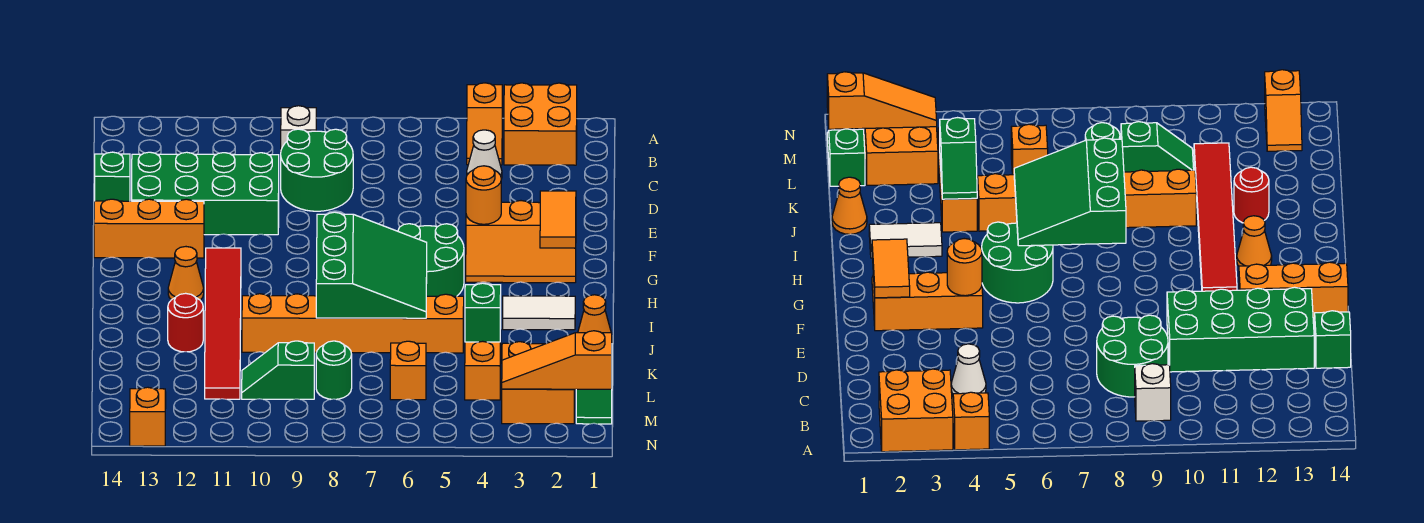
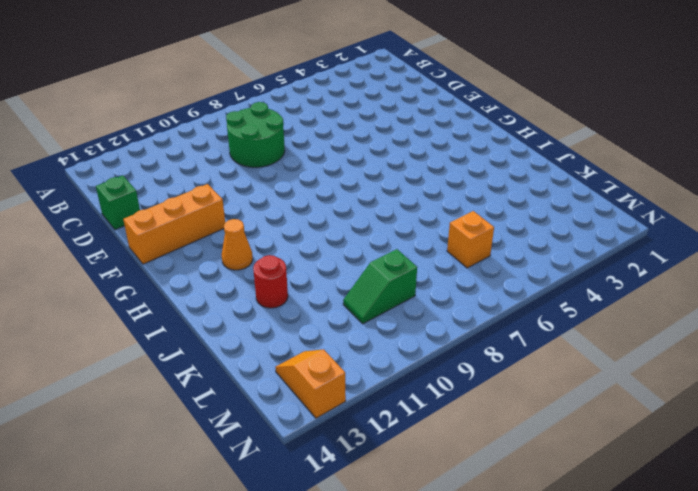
none -> orange 2x2 brick [504,83,577,165]
none -> orange 1x2 slope [467,83,502,165]
none -> white 1x1 brick [281,106,316,149]

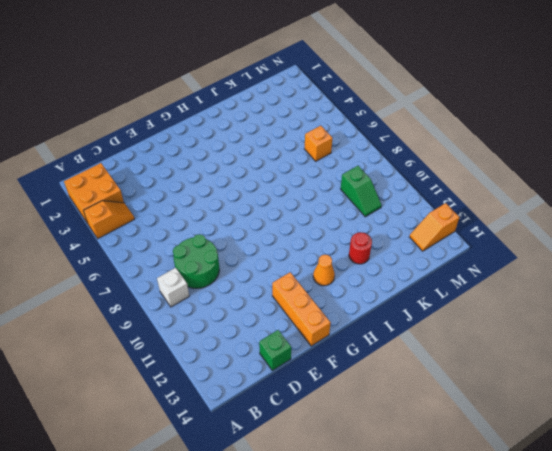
none -> white 1x1 cone [467,130,502,179]
none -> green 2x4 brick [132,152,279,235]
none -> orange 2x3 slope [466,201,576,283]

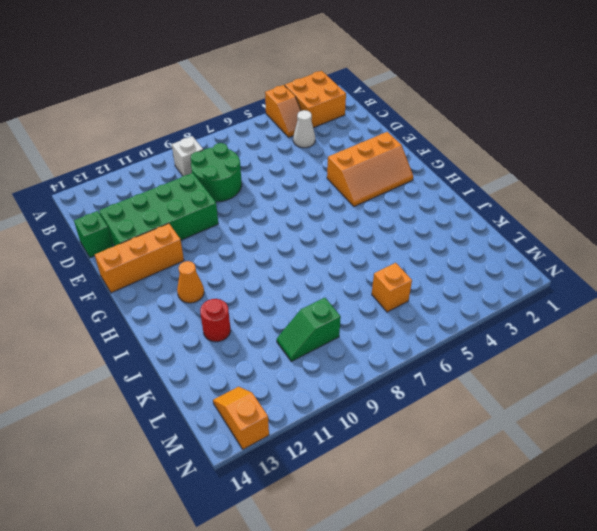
none -> green 2x2 round brick [398,224,464,296]
none -> red 1x6 tile [205,248,241,399]
none -> white 1x2 tile [503,296,575,330]

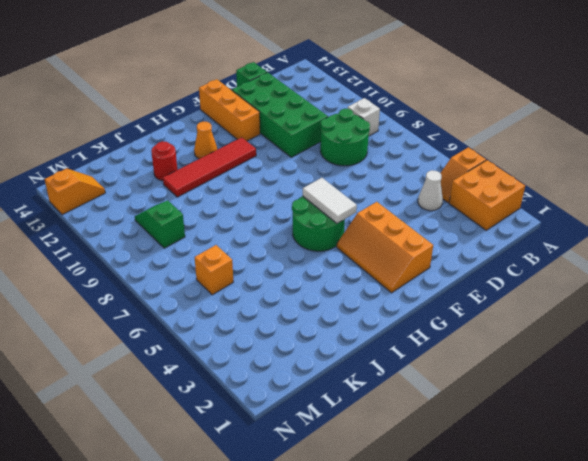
white 1x2 tile [303,178,357,224] -> white 1x2 tile moved to [503,296,575,330]
red 1x4 tile [163,137,256,197] -> red 1x6 tile [205,248,241,399]
none -> orange 1x1 cone [578,295,611,333]
none -> orange 1x3 brick [465,330,501,400]
none -> orange 1x6 brick [242,294,464,353]

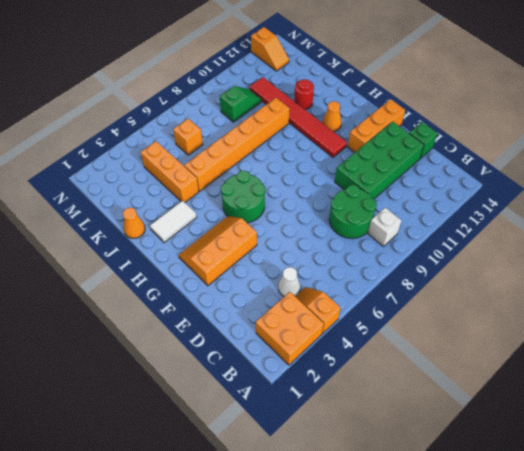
none -> green 1x2 slope [576,389,612,424]
none -> orange 2x2 brick [502,342,575,424]
none -> green 1x1 round brick [316,341,352,399]

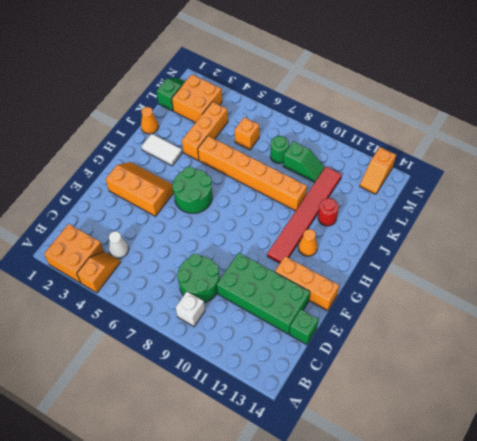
none -> orange 1x2 tile [540,191,576,248]
none -> orange 1x1 round brick [466,166,501,224]
none -> green 3x3 slope [316,212,427,318]

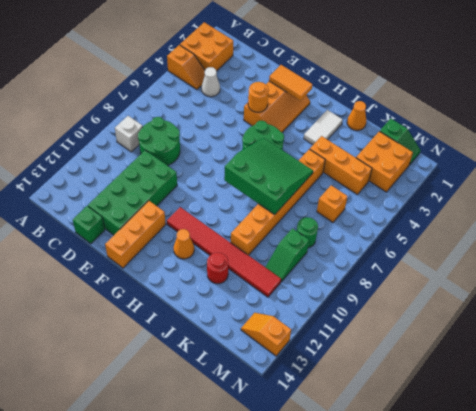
none -> green 1x2 slope [465,283,501,342]
none -> orange 1x3 slope [502,331,612,390]

